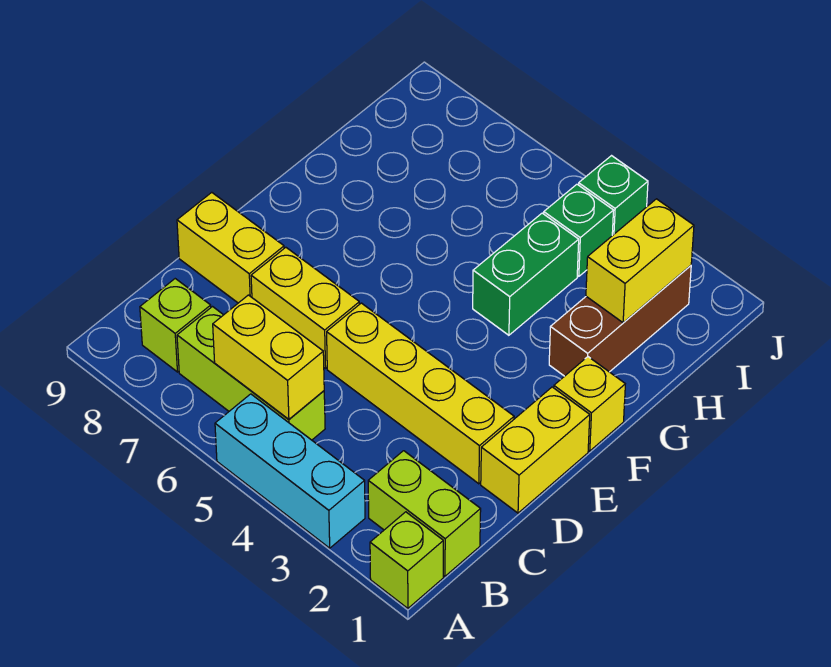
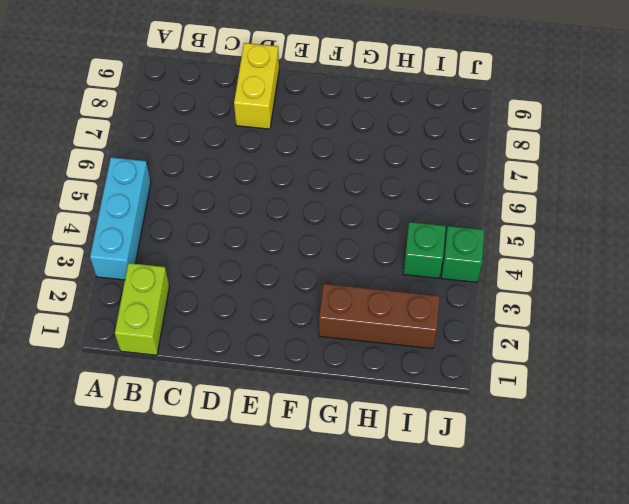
none -> lime 1x1 brick [370,512,443,608]
none -> lime 1x3 brick [177,307,325,440]
none -> lime 1x1 brick [140,279,211,372]

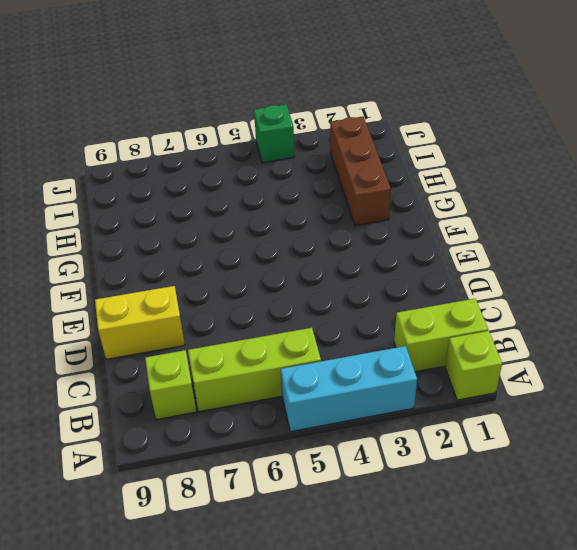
none -> yellow 1x2 brick [481,387,590,513]
none -> yellow 1x4 brick [327,303,514,484]
none -> yellow 1x2 brick [251,247,359,368]

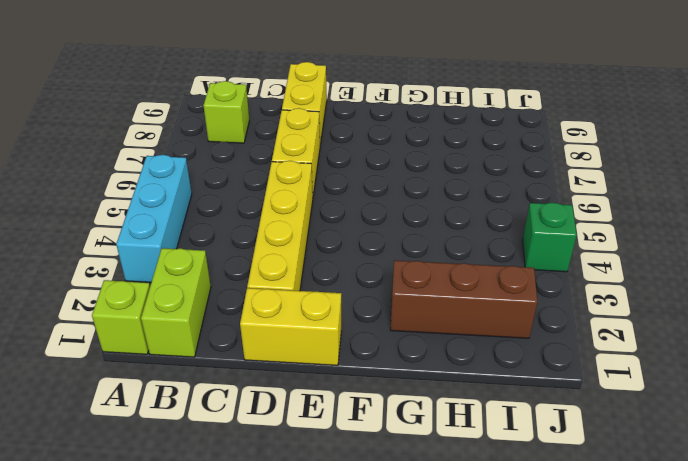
none -> lime 1x3 brick [177,307,325,440]
none -> yellow 1x1 brick [554,357,625,451]
none -> green 1x2 brick [473,213,579,335]

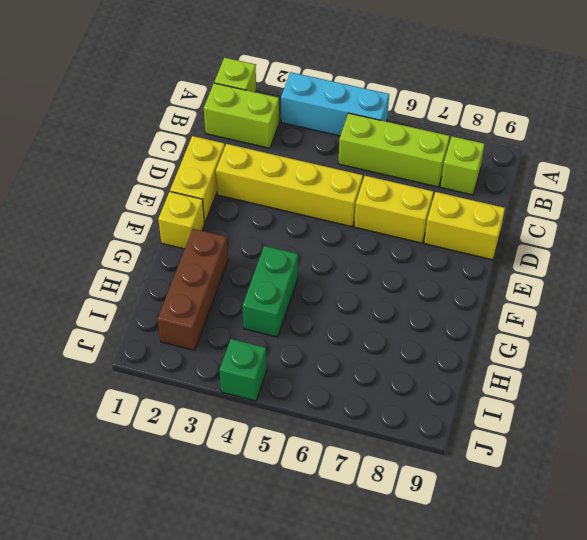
none -> green 1x1 brick [544,184,614,276]
none -> yellow 1x2 brick [213,295,324,419]
none -> yellow 1x2 brick [586,199,694,323]

